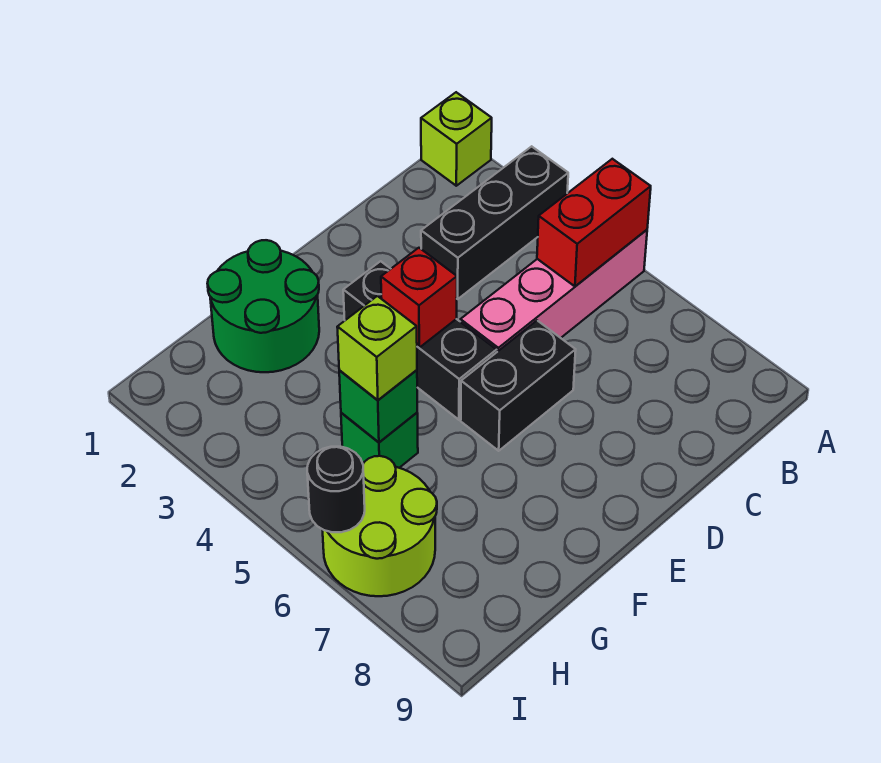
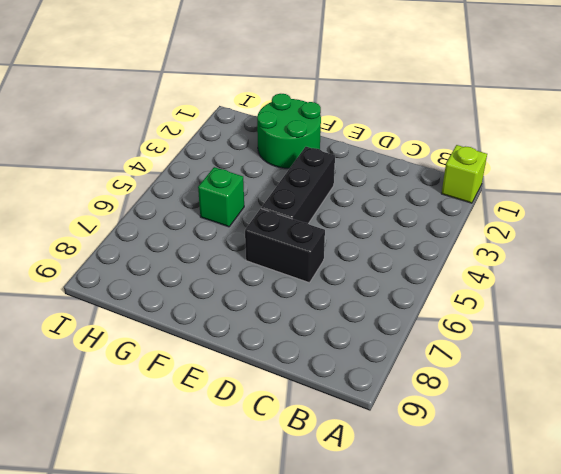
none -> black 1x3 brick [421,146,568,299]
none -> pink 1x4 brick [460,230,647,352]
none -> lime 2x2 round brick [323,456,437,596]

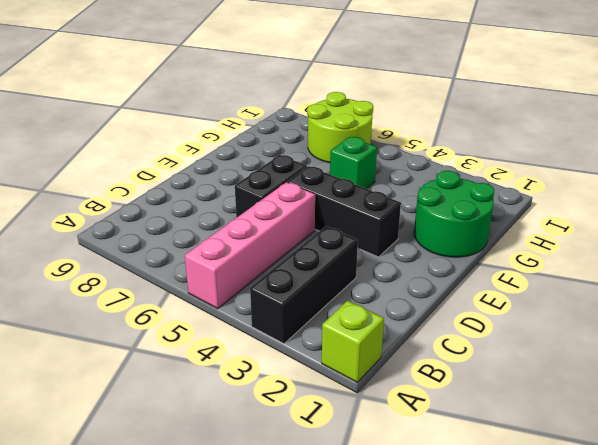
none -> red 1x2 brick [537,159,651,286]
none -> red 1x1 brick [381,248,457,348]
none -> green 1x1 brick [339,370,417,442]

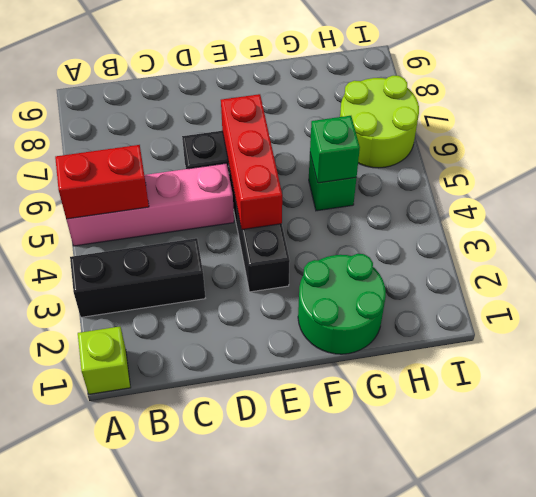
red 1x3 brick [221,94,282,230] -> red 1x1 brick [381,248,457,348]
none -> black 1x1 round brick [307,447,365,532]
none -> lime 1x1 brick [337,296,417,400]

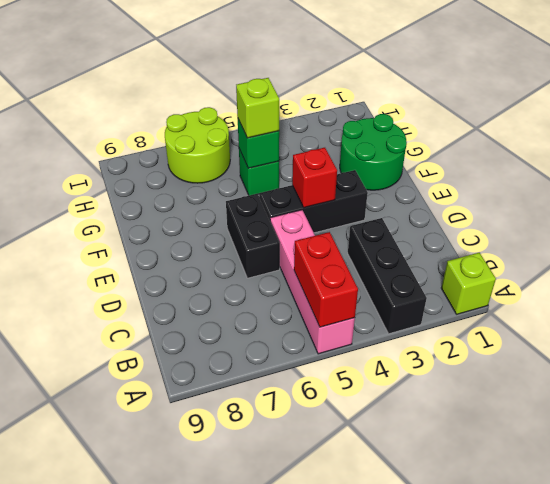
none -> black 1x1 round brick [307,447,365,532]

